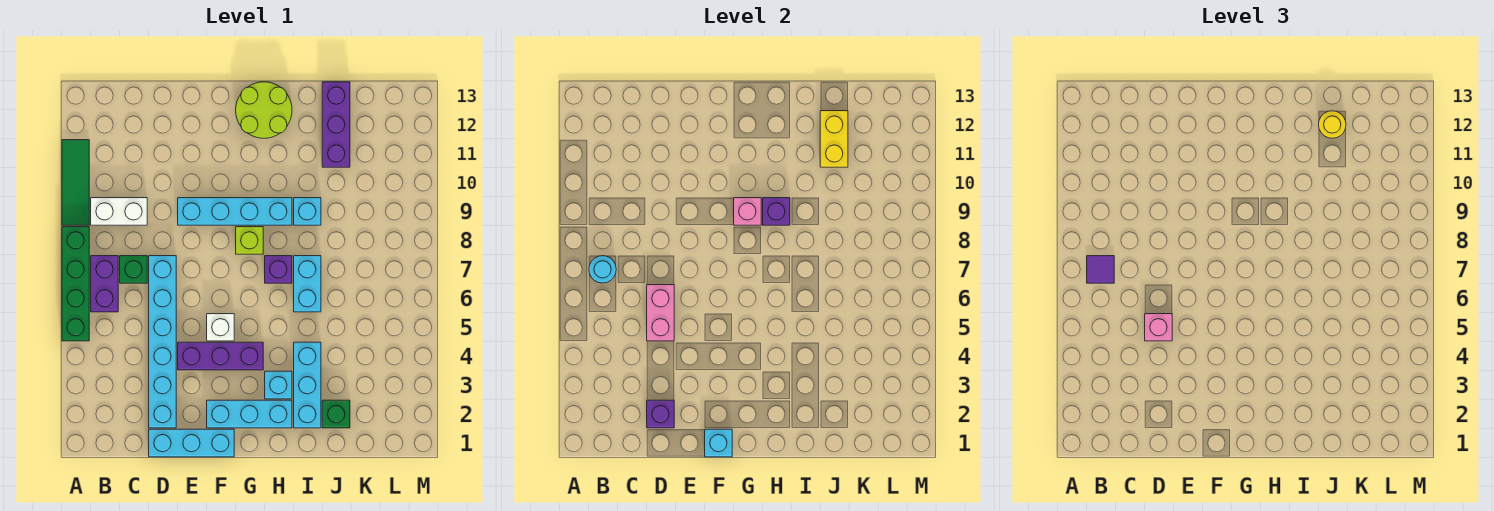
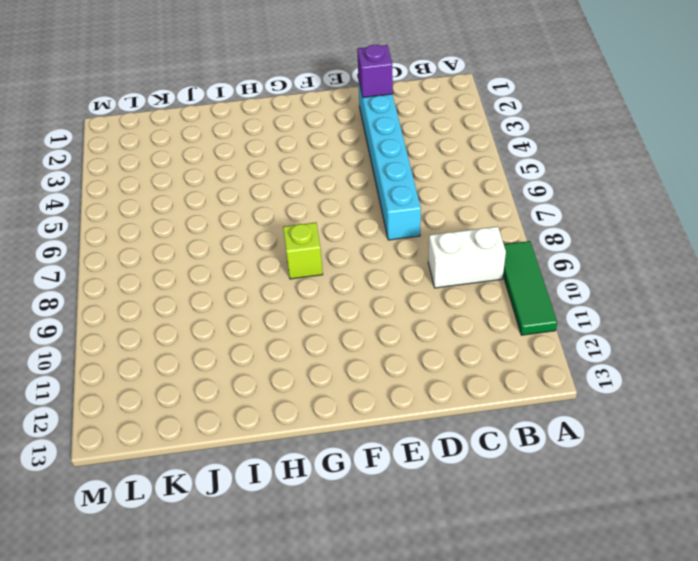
none -> green 1x4 brick [62,227,89,341]
none -> purple 1x2 brick [91,256,118,312]
none -> green 1x1 brick [120,256,147,283]
none -> cyan 1x3 brick [149,429,234,457]

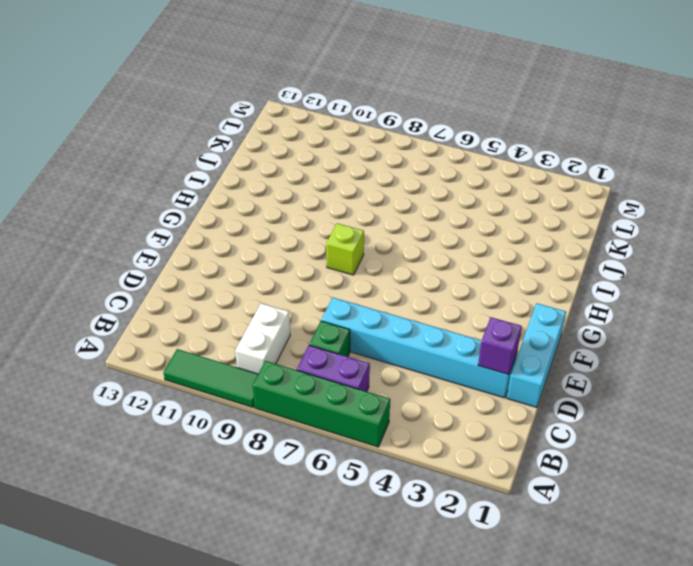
none -> purple 1x3 brick [178,342,263,370]
none -> cyan 1x4 brick [178,198,292,225]
none -> cyan 1x3 brick [207,400,292,428]
none -> white 1x1 brick [207,314,234,341]

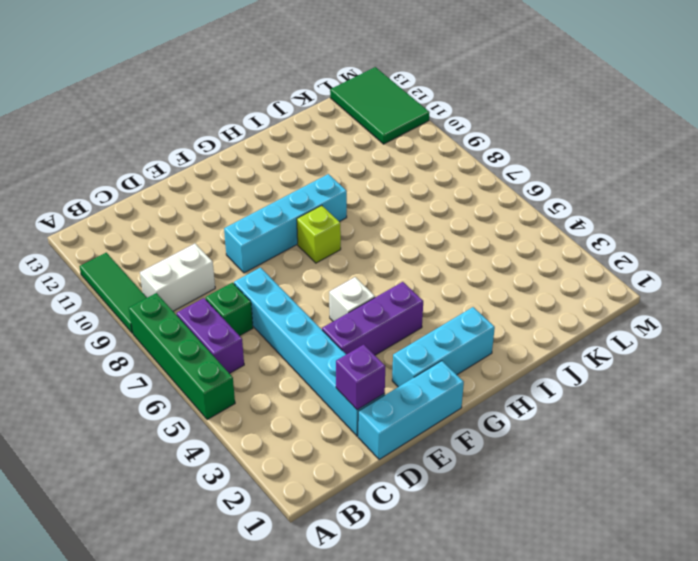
green 2x3 tile [330,67,430,144] -> none
none -> lime 2x2 round brick [236,82,292,138]
none -> cyan 1x1 brick [265,371,292,399]
none -> purple 1x1 brick [265,256,292,283]
none -> cyan 1x3 brick [294,342,321,428]

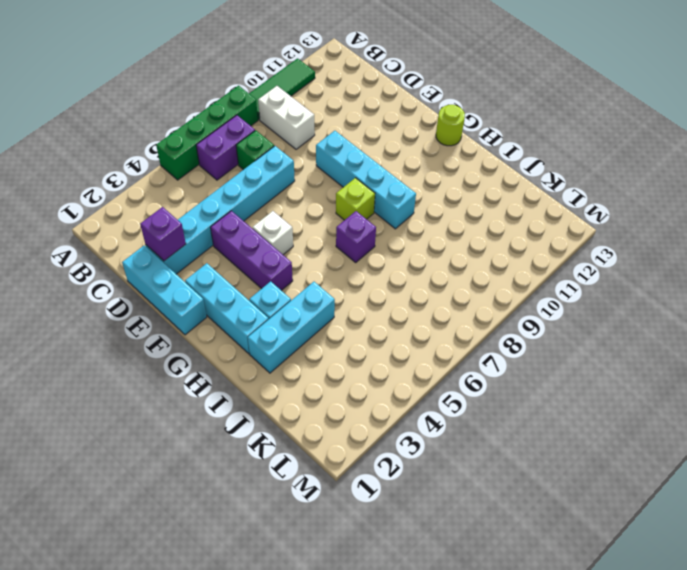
lime 1x1 round brick [436,105,465,146] -> lime 2x2 round brick [236,82,292,138]
none -> cyan 1x2 brick [294,256,321,312]
none -> cyan 1x1 brick [294,198,321,225]
none -> green 1x1 brick [322,400,350,428]
none -> purple 1x3 brick [322,82,350,167]

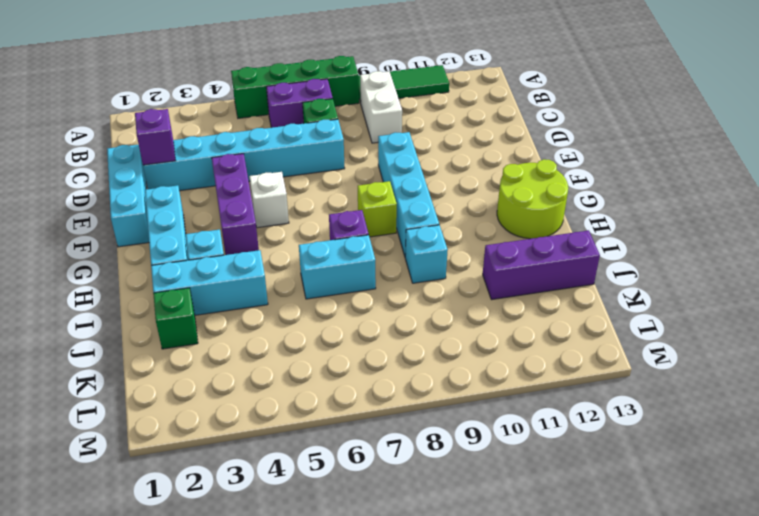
none -> cyan 1x1 round brick [589,256,616,283]
none -> pink 1x2 brick [647,285,674,341]
none -> cyan 1x1 brick [705,429,732,457]
none -> pink 1x1 brick [734,198,761,225]

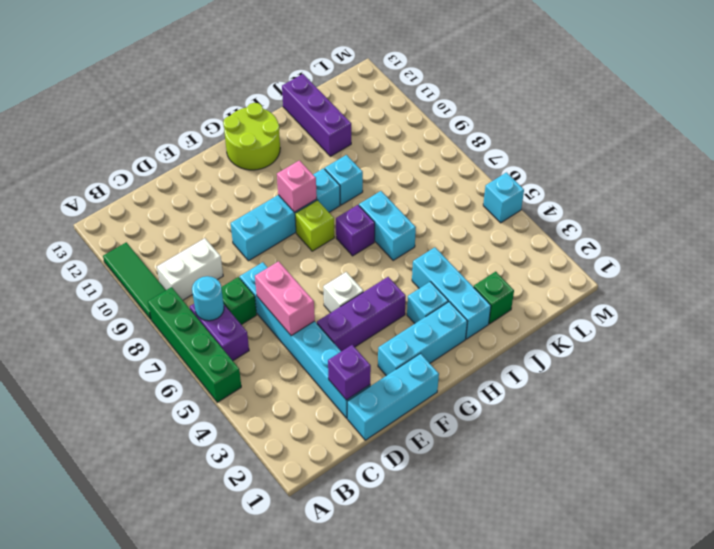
cyan 1x1 brick [483,173,524,223] -> cyan 1x1 brick moved to [705,429,732,457]
none -> purple 1x1 brick [763,198,790,225]
none -> yellow 1x2 brick [820,111,848,167]
none -> purple 1x1 tile [1087,256,1114,283]
none -> pink 1x1 brick [1145,314,1172,341]

